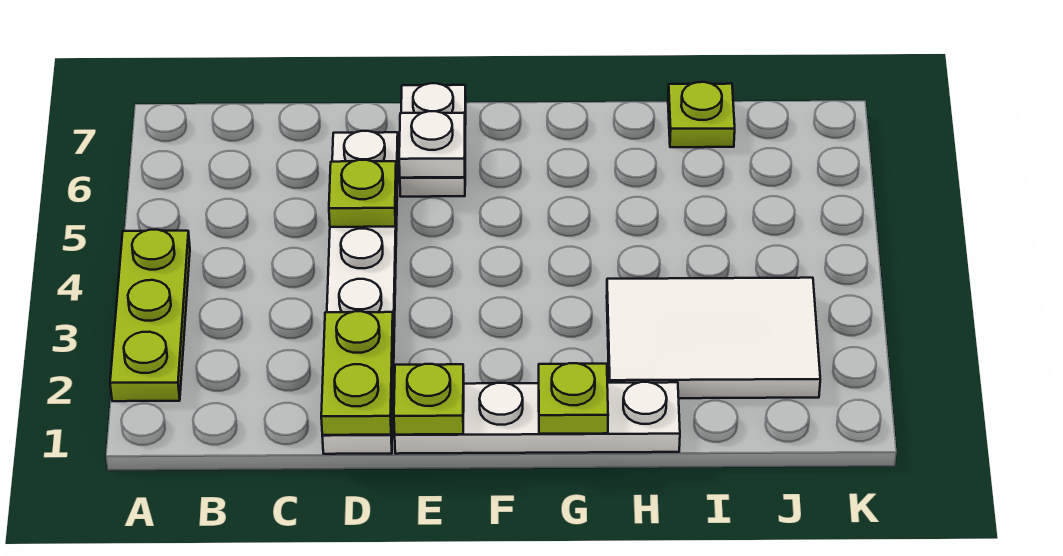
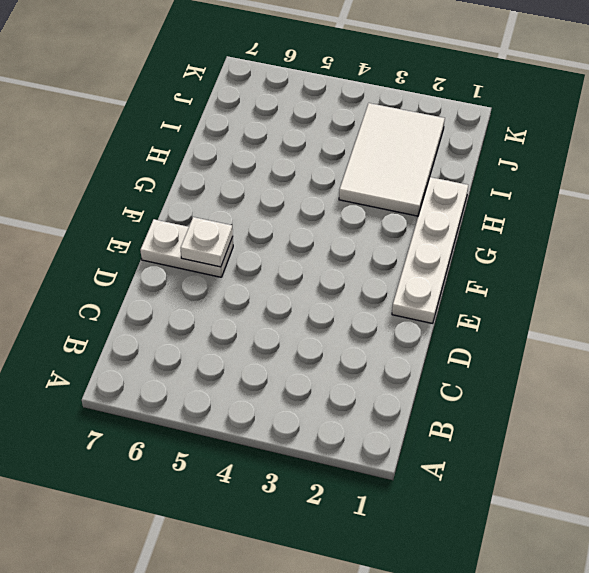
none -> lime 1x3 plate [110,230,190,401]
none -> white 1x6 plate [322,131,398,454]

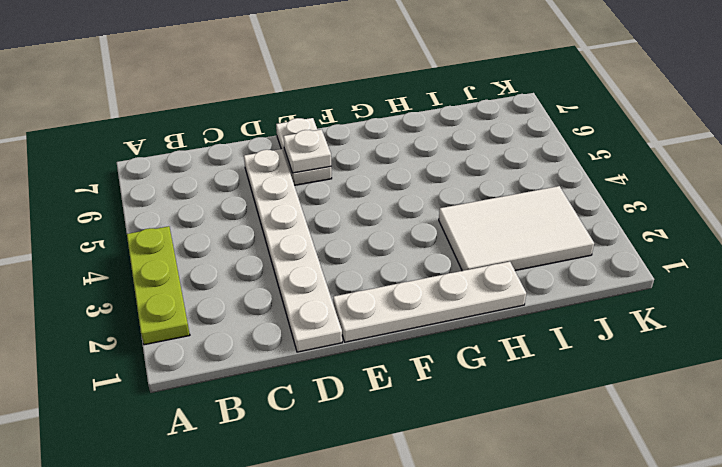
none -> lime 1x1 plate [668,82,735,147]
none -> lime 1x2 plate [321,311,393,435]

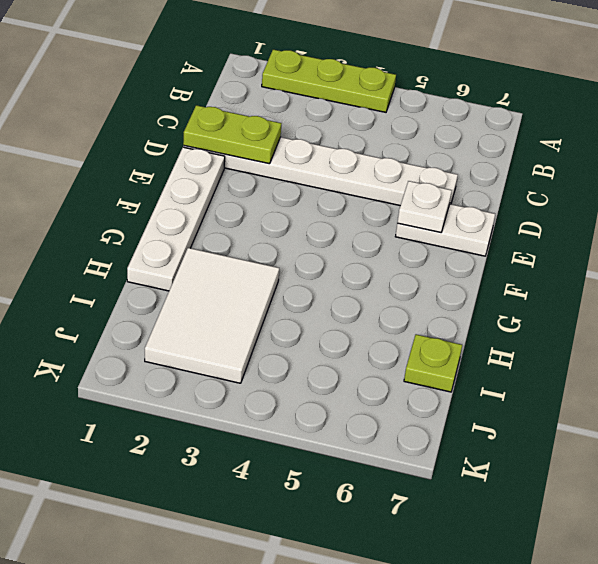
none -> lime 1x1 plate [329,160,397,227]
none -> lime 1x1 plate [394,364,464,435]

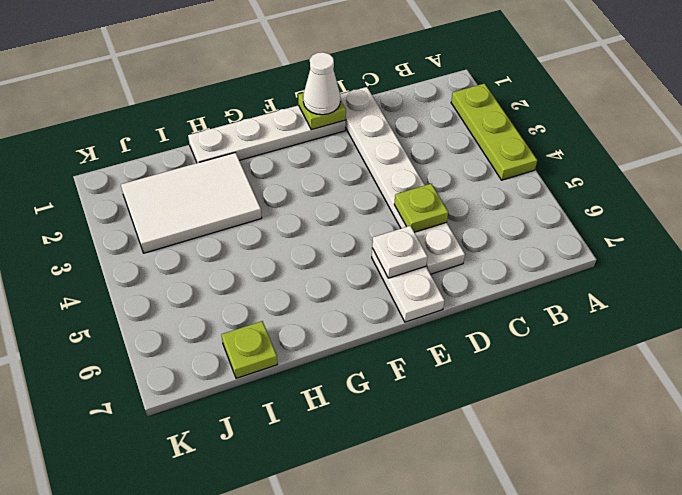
white 1x1 cone [303,52,340,115] -> none
none -> lime 1x2 plate [321,311,393,435]
none -> lime 1x1 plate [539,363,608,434]

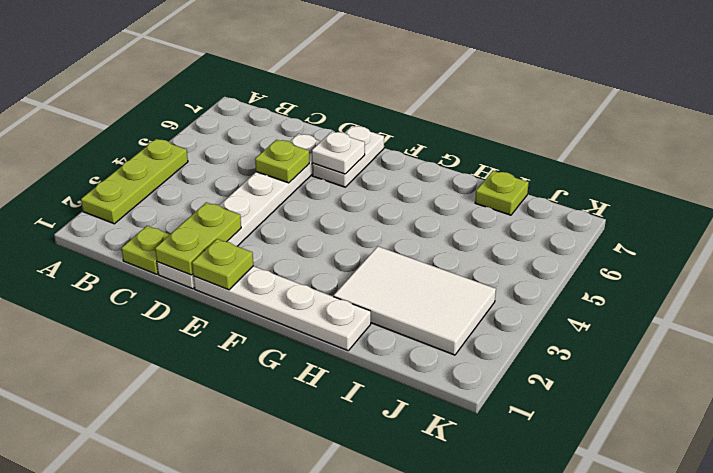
lime 1x1 plate [121,226,170,274] -> lime 1x1 plate moved to [539,363,608,434]

